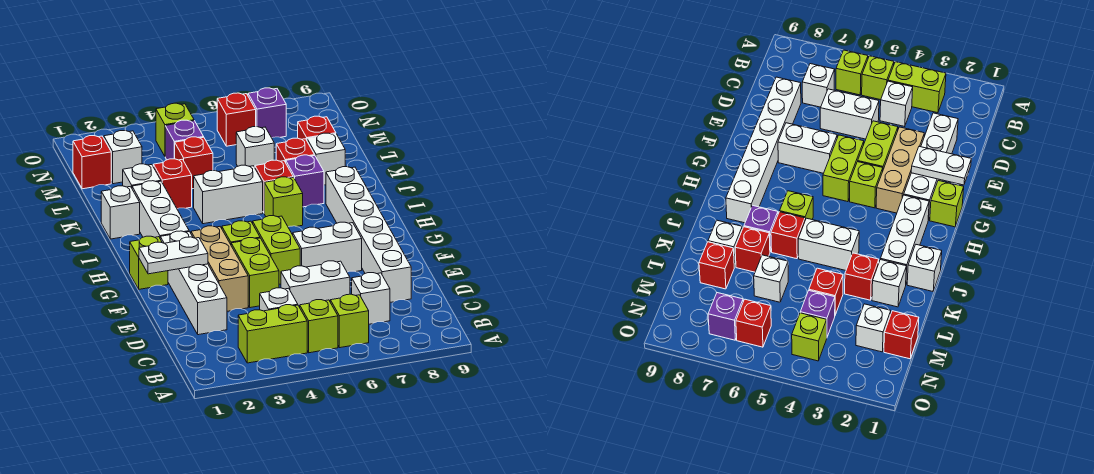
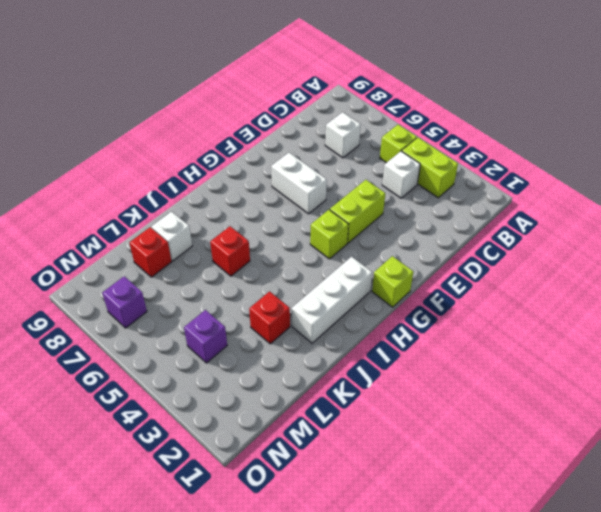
none -> lime 1x1 brick [330,294,369,348]
none -> white 1x4 brick [160,231,227,335]
none -> white 1x2 brick [281,261,350,307]
none -> white 1x6 brick [326,167,411,302]

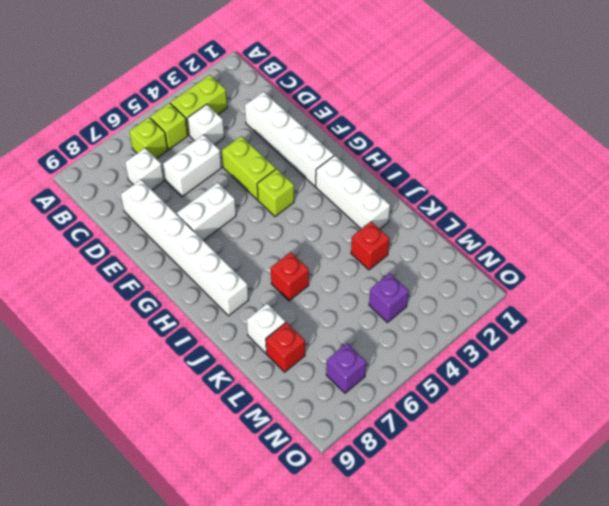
none -> tan 1x3 brick [191,226,248,311]
none -> lime 1x2 brick [253,216,300,284]
none -> lime 1x1 brick [130,236,168,289]
none -> lime 1x1 brick [264,177,303,227]

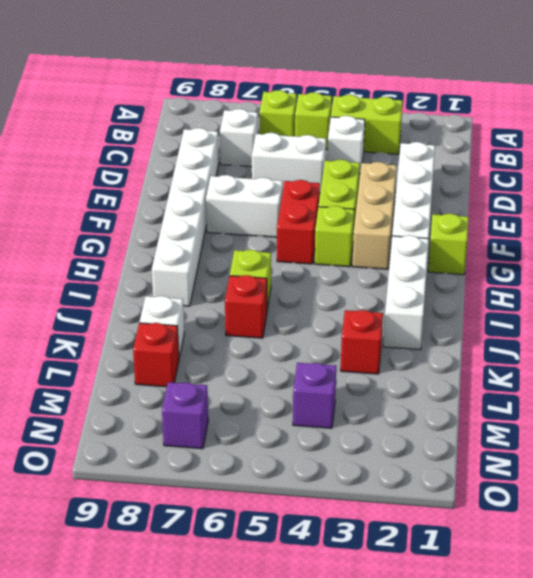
red 1x2 brick [277,180,320,264] -> lime 1x2 brick [253,216,300,284]
none -> white 1x1 brick [101,186,140,239]
none -> white 1x2 brick [194,165,263,224]
none -> purple 1x1 brick [286,155,324,207]
none -> white 1x1 brick [123,164,161,188]

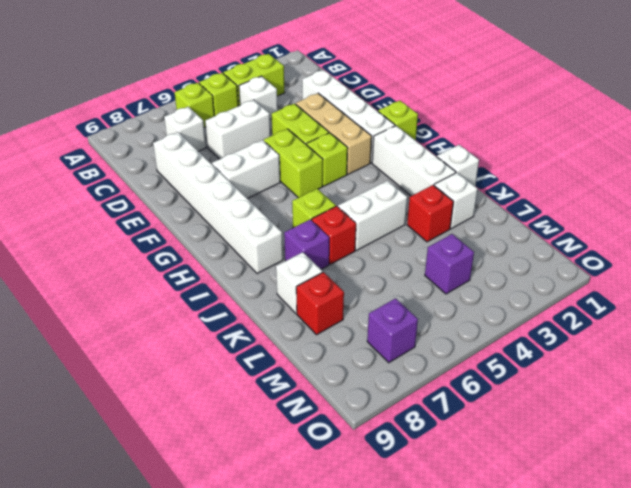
none -> red 1x1 brick [276,138,315,162]
none -> red 1x1 brick [175,137,213,189]
none -> white 1x1 brick [236,127,274,167]
none -> red 1x1 brick [73,136,111,189]

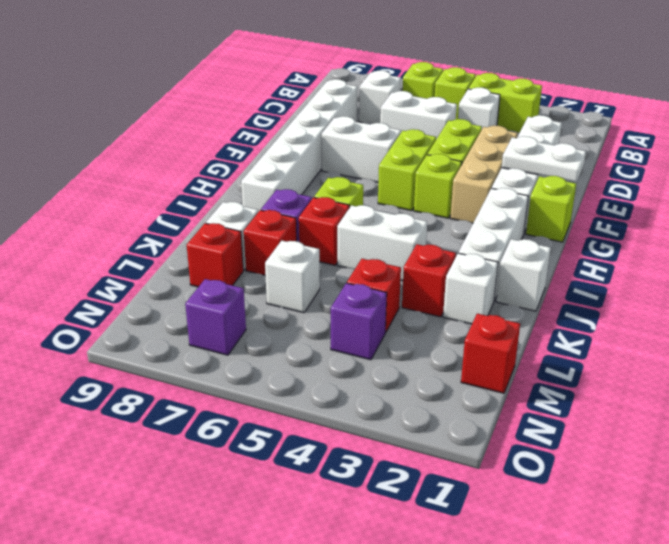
none -> white 1x1 brick [104,130,142,184]
none -> lime 1x1 brick [156,103,194,156]
none -> red 1x1 brick [217,93,256,146]

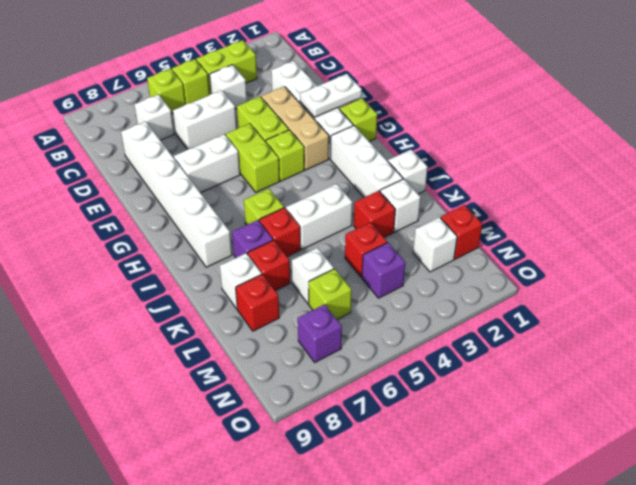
lime 1x1 brick [309,269,352,319] -> lime 1x1 brick moved to [156,103,194,156]
none -> red 1x1 brick [217,93,256,146]

